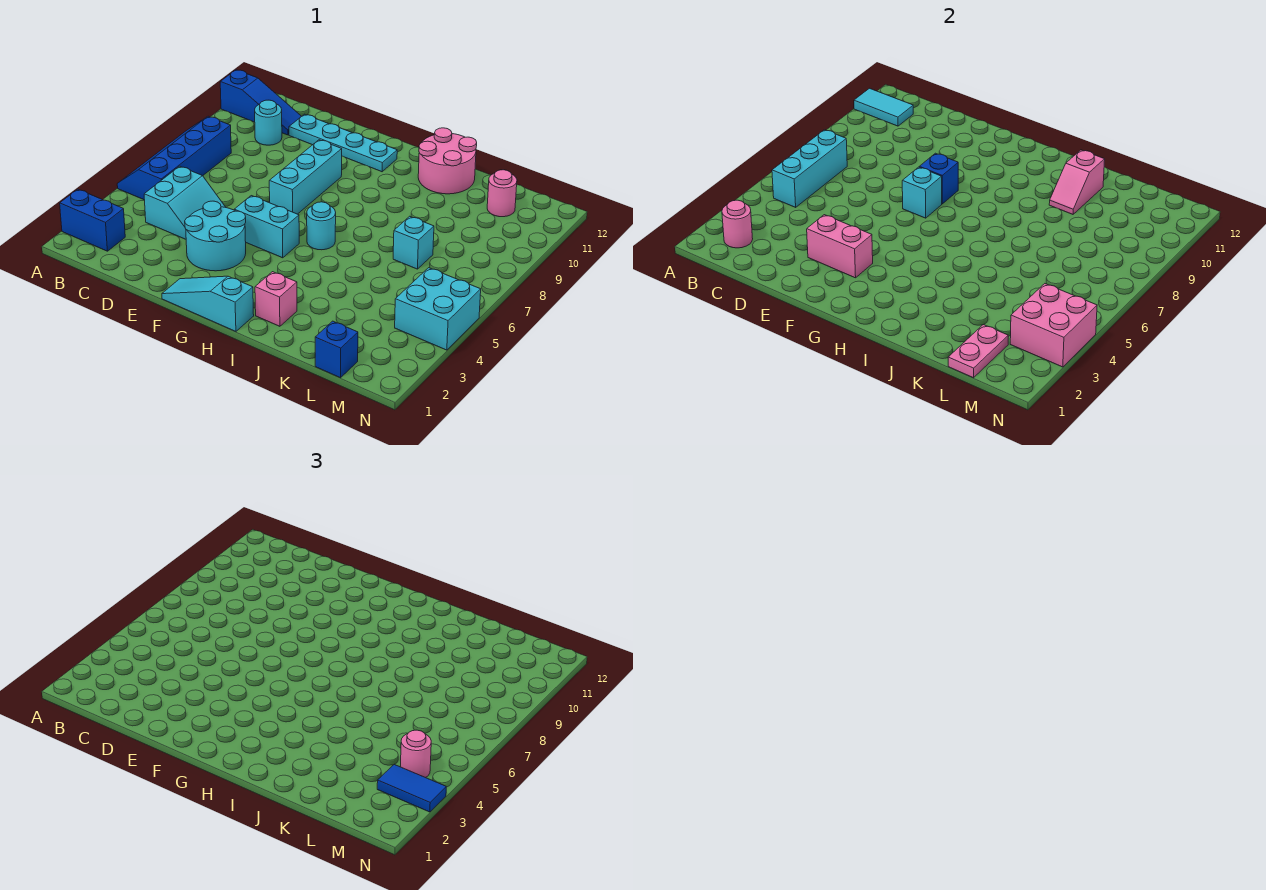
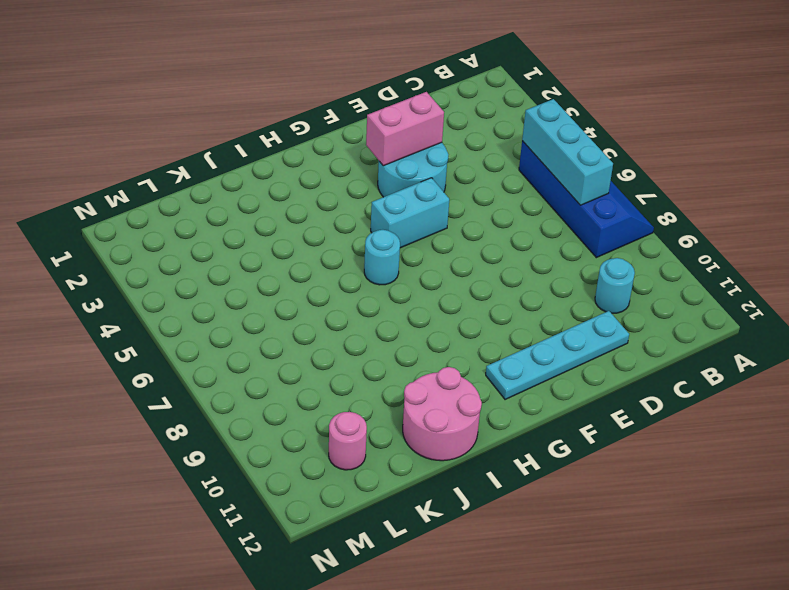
none -> blue 1x2 brick [60,189,125,251]
none -> blue 1x3 slope [220,70,301,135]
none -> cyan 2x2 slope [144,166,226,239]

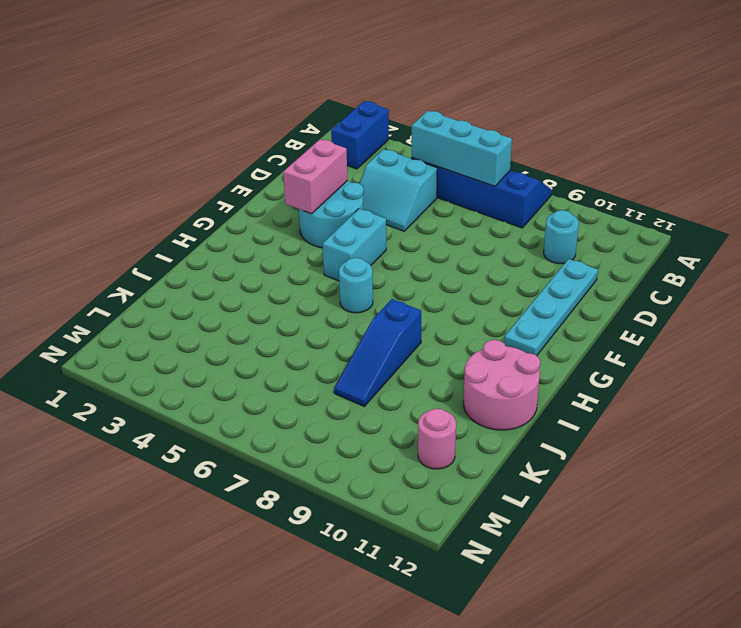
blue 1x3 slope [334,299,421,406] -> blue 1x3 slope moved to [220,70,301,135]
none -> cyan 1x3 slope [162,276,254,331]
none -> cyan 1x3 brick [269,140,342,214]
none -> pink 1x1 brick [255,272,297,326]

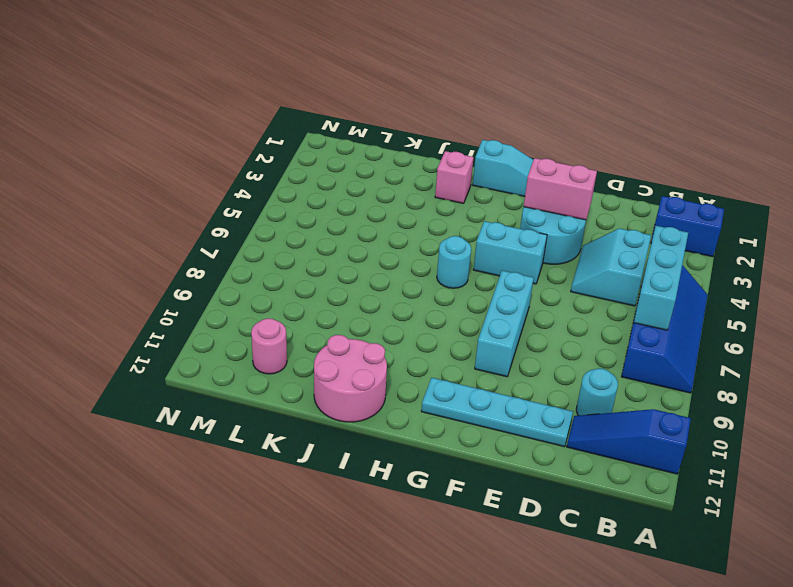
none -> cyan 1x1 brick [393,216,434,269]
none -> blue 1x1 brick [315,321,358,378]
none -> cyan 2x2 brick [395,268,481,350]

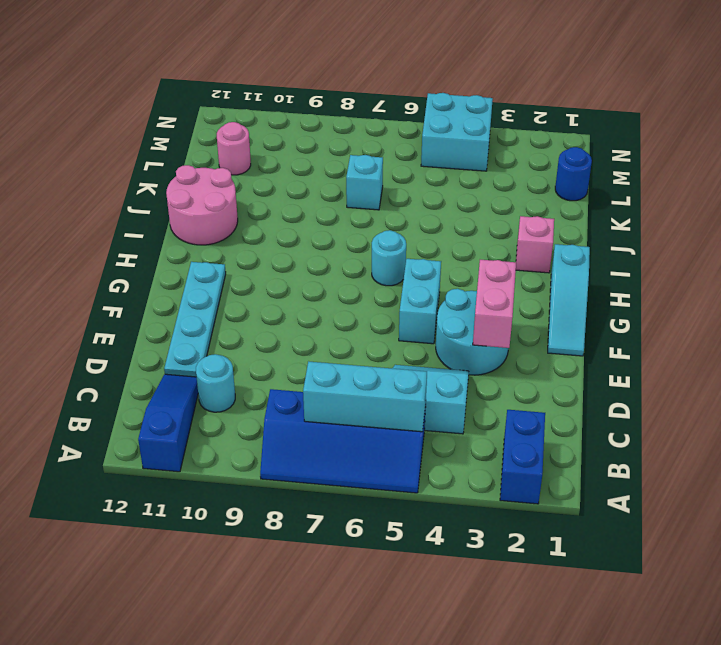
blue 1x1 round brick [555,147,592,201] -> blue 1x1 brick [315,321,358,378]
none -> cyan 1x3 brick [269,140,342,214]
none -> cyan 1x2 tile [854,88,913,126]
none -> pink 1x1 round brick [722,200,753,248]

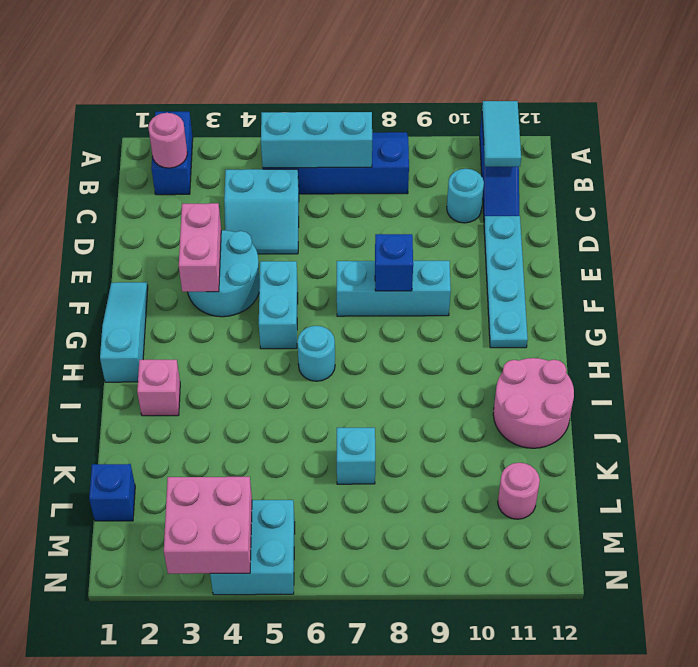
none -> cyan 1x1 brick [902,167,942,218]
none -> pink 1x2 slope [1049,150,1105,214]
none -> pink 1x2 plate [948,325,1008,378]

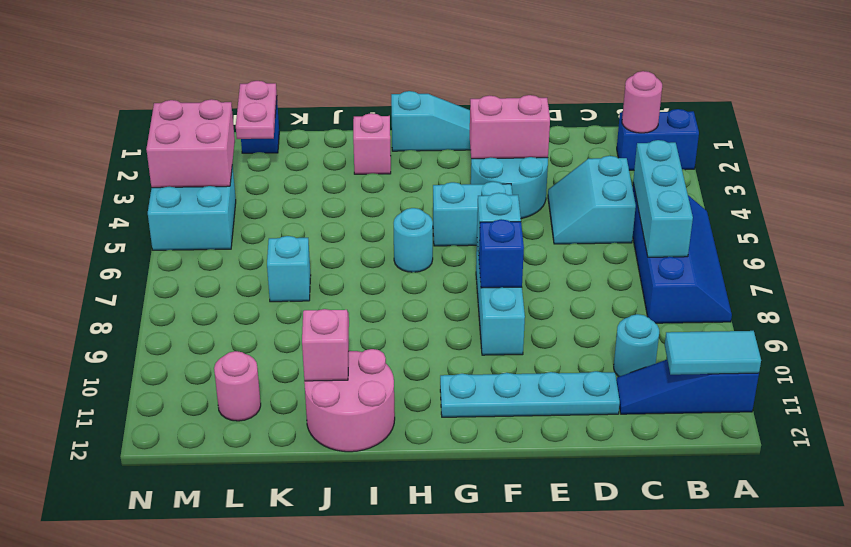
none -> blue 1x2 tile [377,765,446,812]
none -> pink 1x1 round brick [401,730,431,778]

